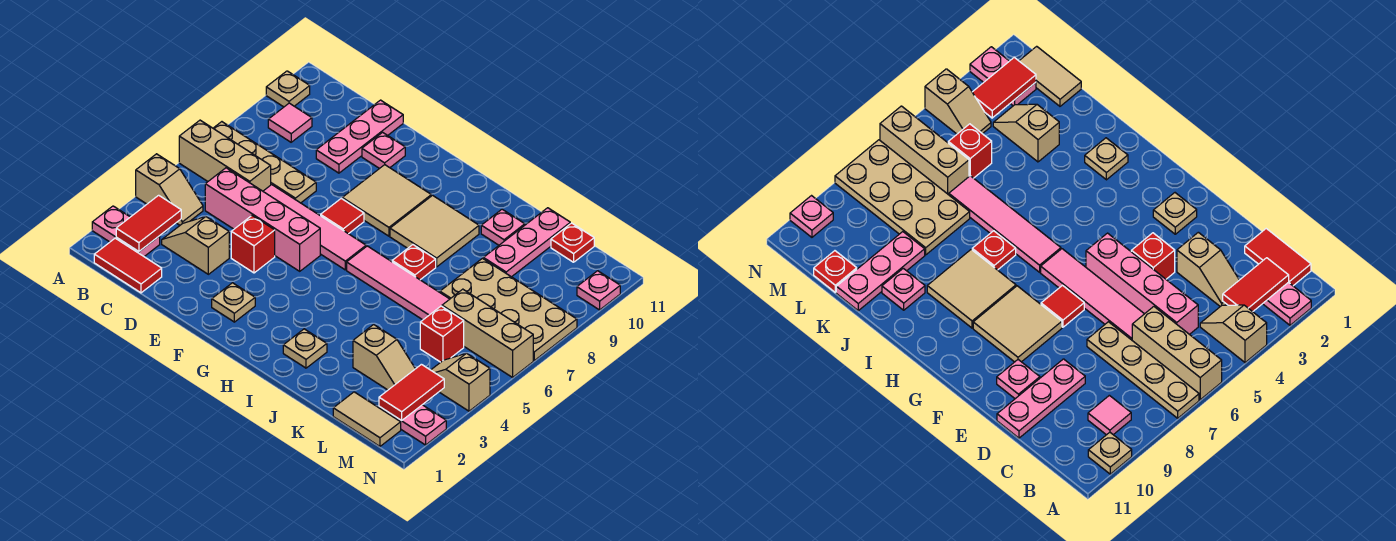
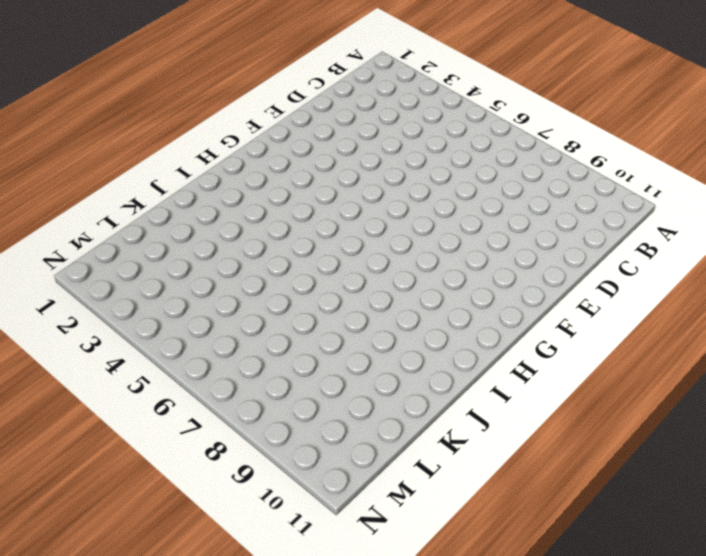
none -> pink 1x2 plate [92,206,160,256]
none -> tan 1x2 slope [136,154,203,225]
none -> tan 1x3 brick [179,120,271,191]
none -> tan 1x4 plate [213,122,316,203]

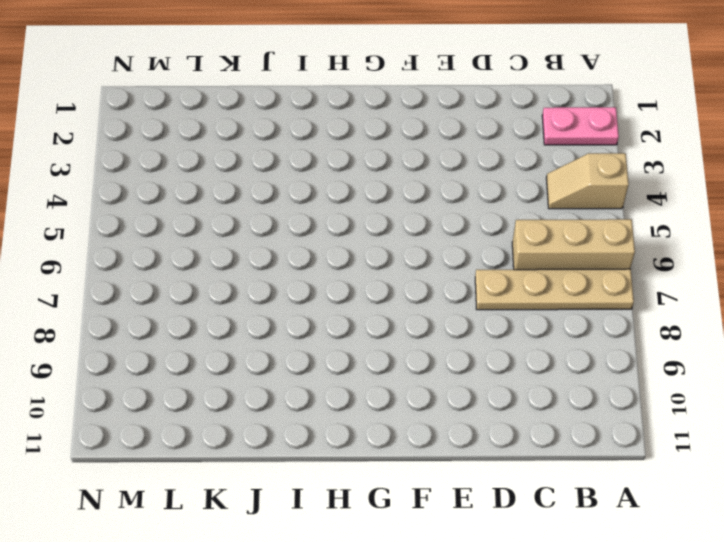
none -> tan 1x1 plate [266,71,310,107]
none -> red 1x2 tile [94,238,162,293]
none -> pink 1x1 tile [268,103,312,142]
none -> tan 1x2 slope [162,217,229,274]

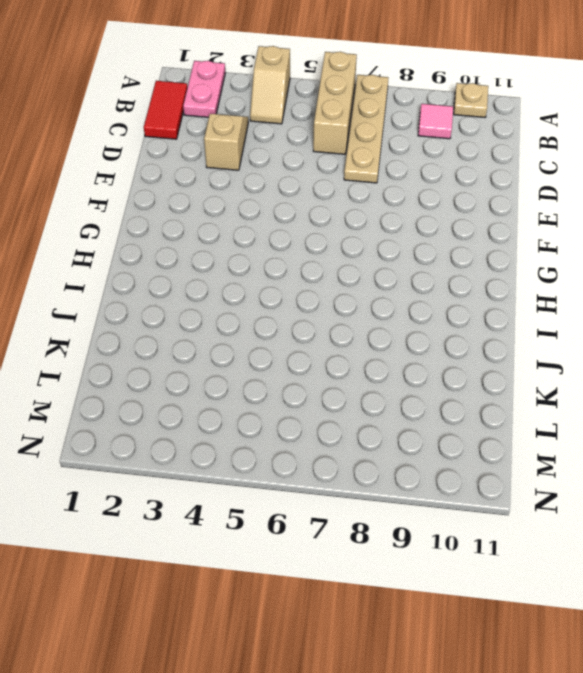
none -> pink 1x4 brick [205,168,320,271]
none -> pink 1x4 tile [263,185,366,270]
none -> pink 1x3 plate [316,100,403,173]
none -> red 1x1 brick [231,216,275,273]

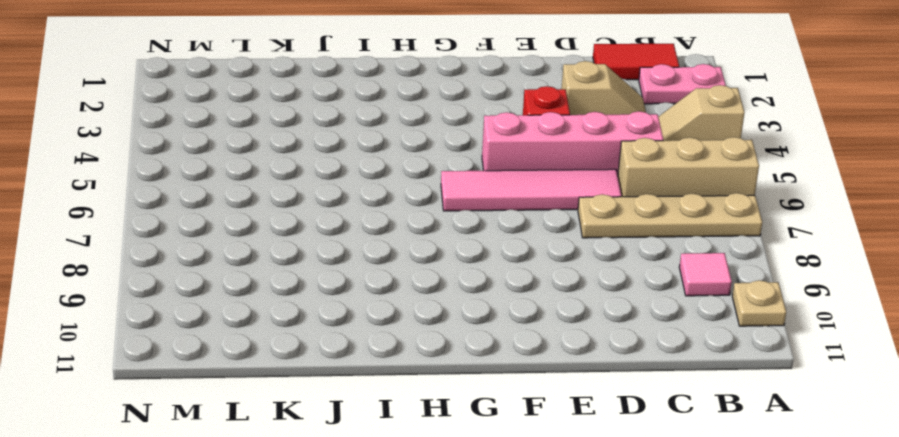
none -> pink 1x3 plate [316,100,403,173]
none -> pink 1x1 plate [362,132,405,169]
none -> tan 1x1 plate [212,283,255,322]
none -> red 1x1 tile [321,198,364,234]

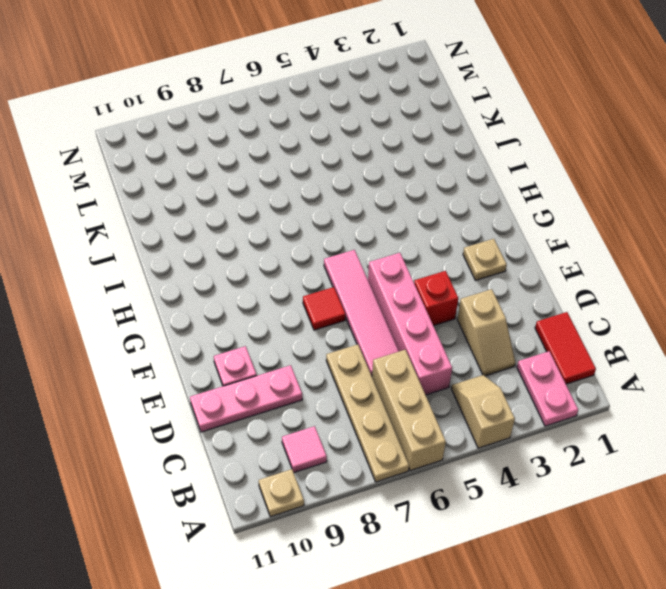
none -> tan 2x2 tile [342,165,431,236]
none -> pink 1x4 tile [347,246,449,320]
none -> tan 2x2 tile [390,195,479,267]
none -> tan 1x1 plate [283,329,327,368]

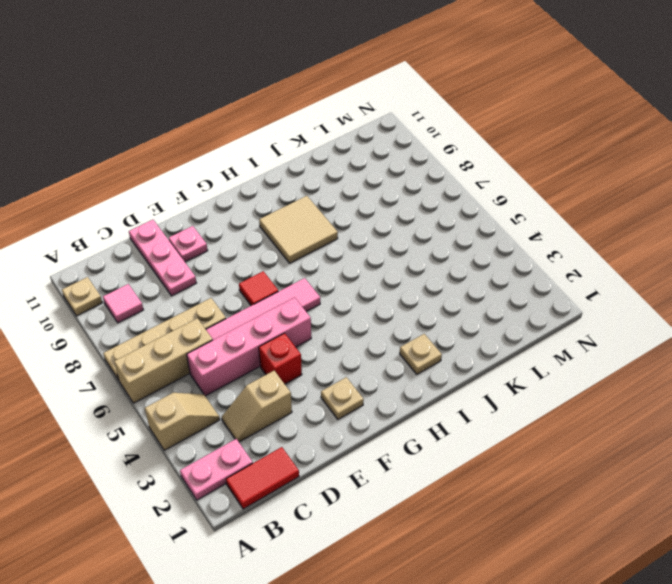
none -> tan 2x2 tile [342,165,431,236]
none -> pink 1x4 tile [347,246,449,320]
none -> red 1x1 plate [392,245,436,280]
none -> pink 1x1 plate [481,209,525,245]

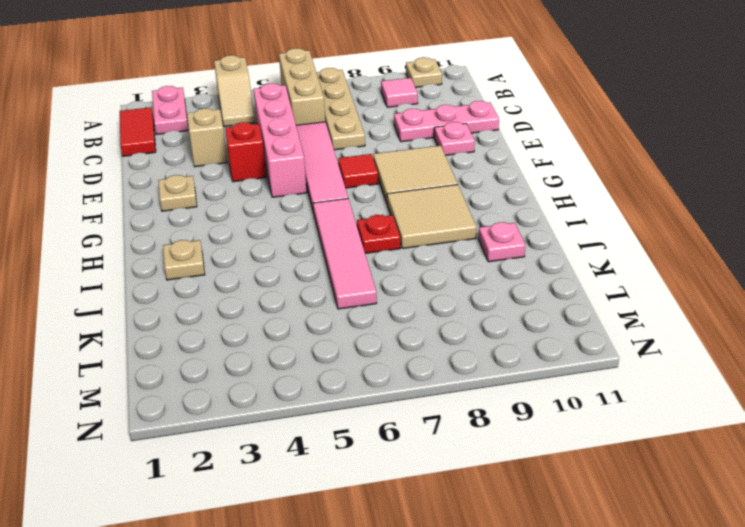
none -> tan 1x2 slope [353,325,415,390]
none -> tan 2x4 plate [440,258,577,360]
none -> pink 1x3 plate [483,208,570,277]
none -> tan 1x2 tile [333,392,401,446]

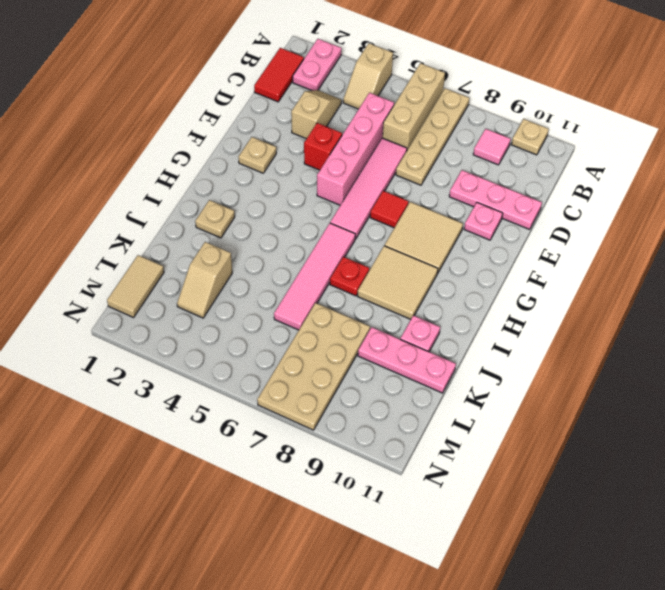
none -> red 1x1 brick [420,306,464,362]
none -> tan 1x3 brick [442,289,533,377]
none -> red 1x1 plate [551,223,594,262]
none -> pink 1x2 plate [379,405,446,445]

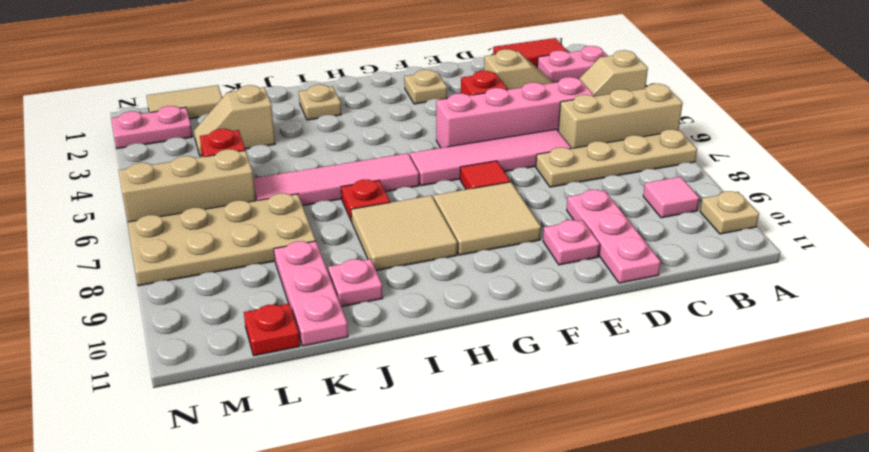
none -> tan 1x2 slope [431,353,490,411]
none -> pink 1x1 plate [577,271,620,310]
none -> red 1x2 tile [116,195,181,251]
none -> red 1x2 tile [379,364,444,421]

